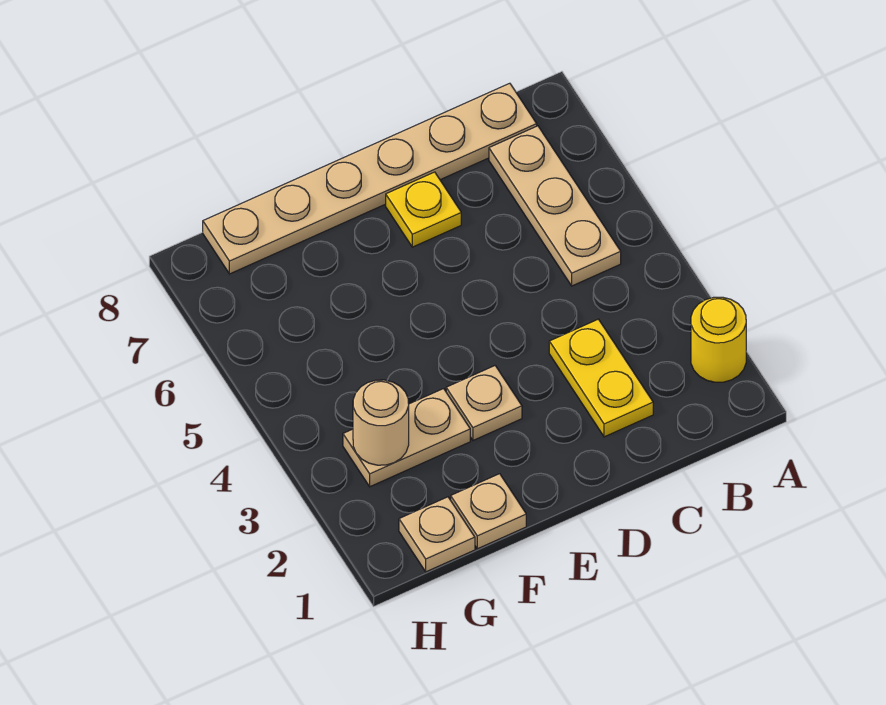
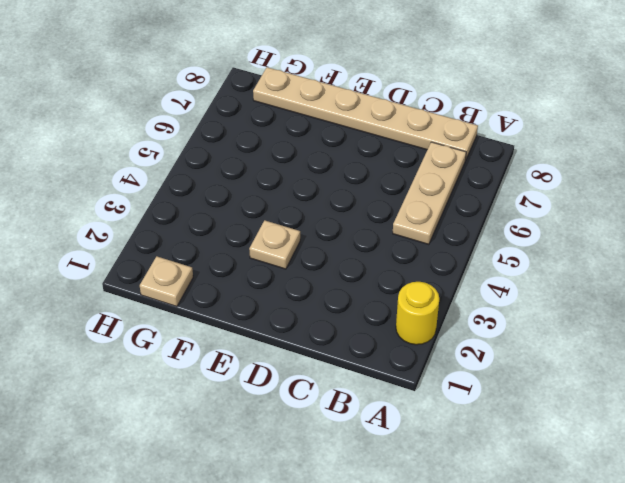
none -> yellow 1x2 plate [549,319,653,437]
none -> yellow 1x1 plate [386,172,461,247]

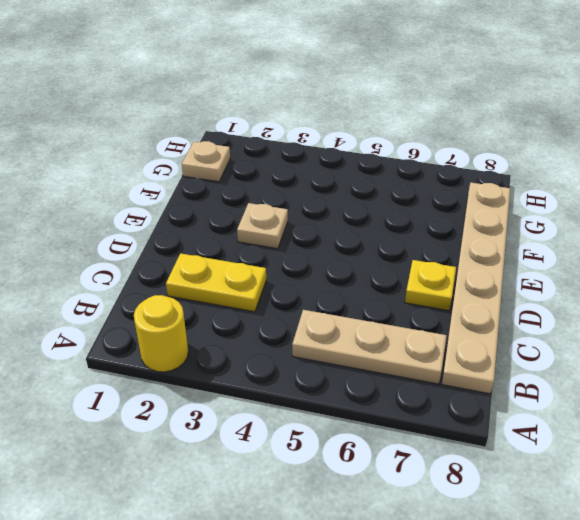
none -> tan 1x1 plate [451,474,526,549]
none -> tan 1x2 plate [343,389,470,487]

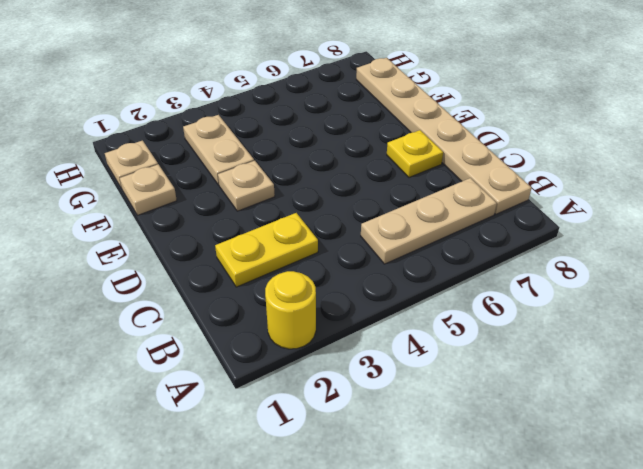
none -> tan 1x1 round brick [353,380,409,465]

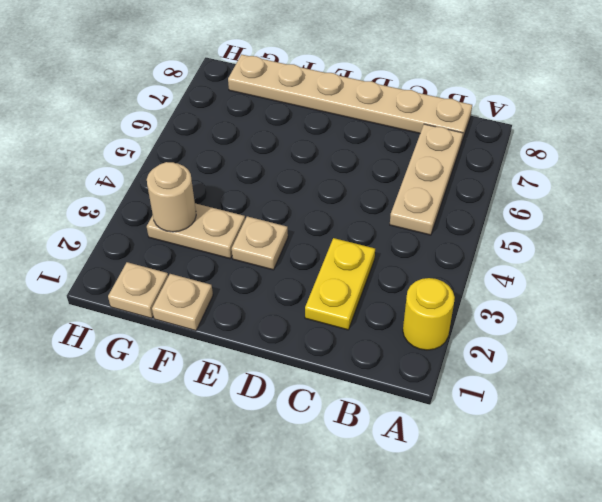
none -> yellow 1x1 plate [386,172,461,247]

